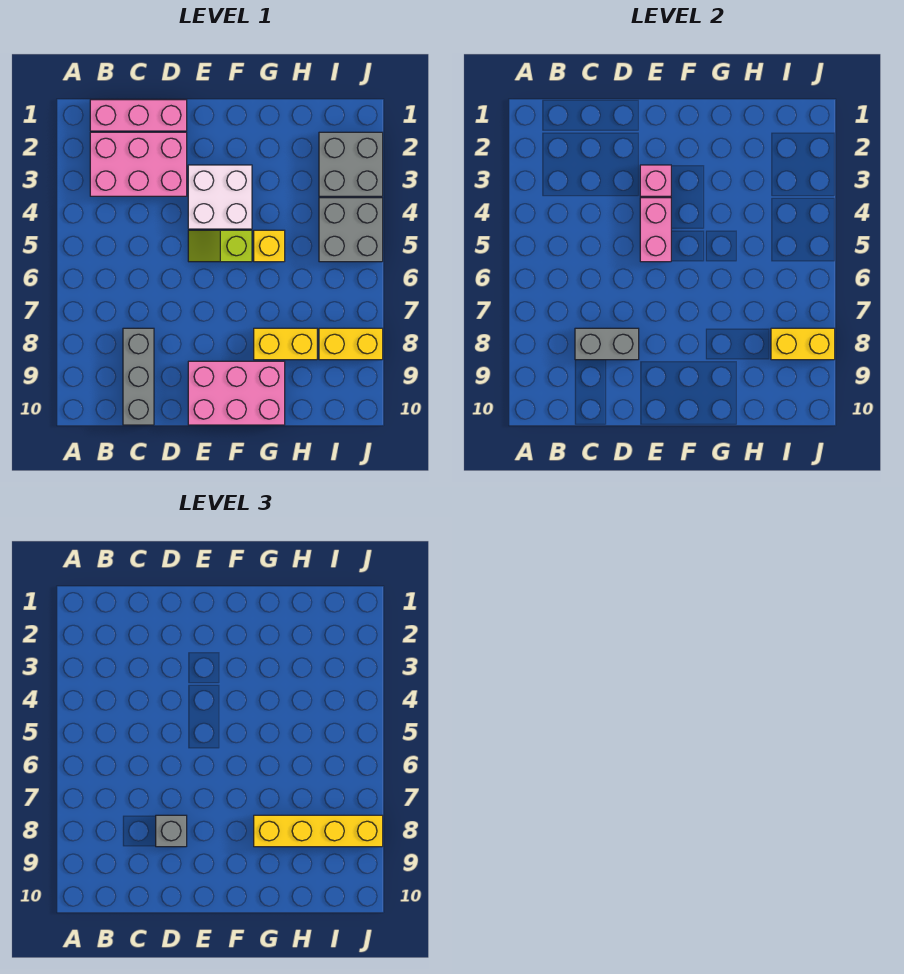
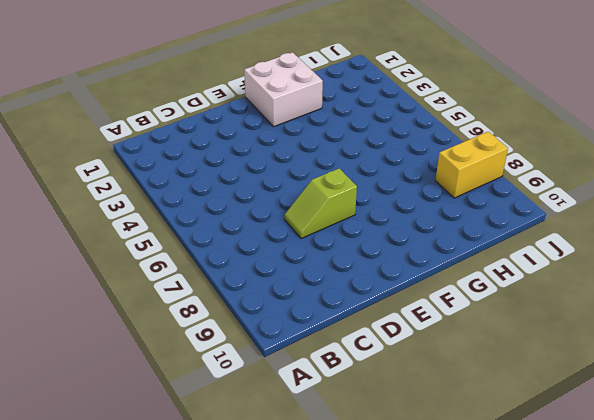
lime 1x2 slope [285,168,357,239] -> lime 1x2 slope moved to [188,230,252,262]
white 2x2 brick [244,52,323,127] -> white 2x2 brick moved to [188,165,252,229]
none -> pink 1x3 brick [90,100,187,131]
none -> pink 2x3 brick [90,132,187,196]
none -> grey 1x3 brick [123,328,154,425]

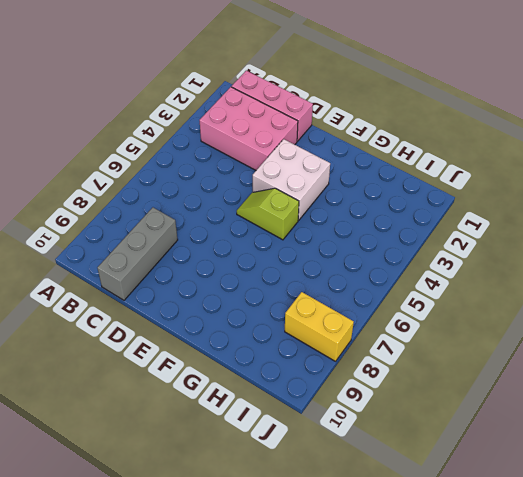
none -> pink 2x3 brick [188,361,285,425]
none -> yellow 1x1 brick [254,230,285,262]
none -> yellow 1x2 brick [254,328,317,360]

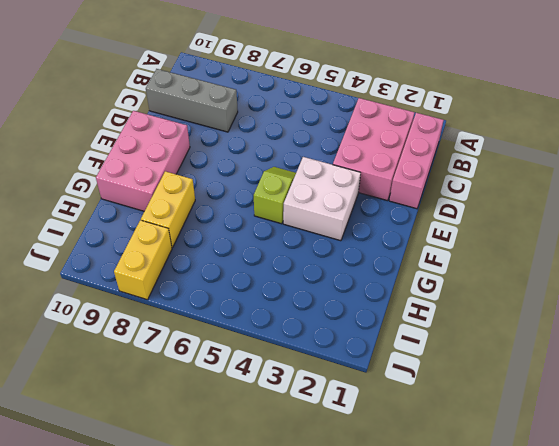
none -> yellow 1x1 brick [254,230,285,262]
none -> grey 2x2 brick [319,132,383,196]
none -> grey 2x2 brick [319,198,383,262]

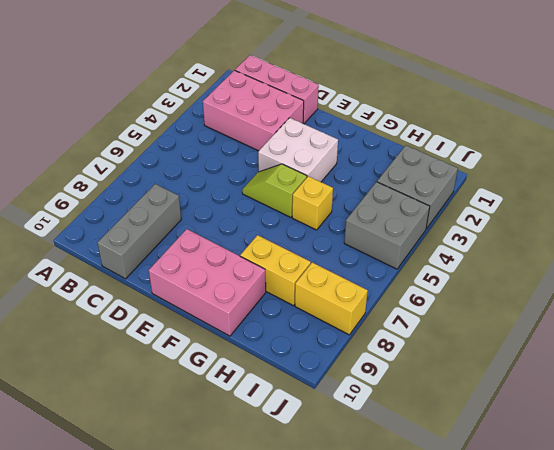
none -> grey 1x2 brick [575,328,639,360]
none -> pink 1x1 brick [640,165,671,196]
none -> pink 1x2 brick [640,198,671,262]

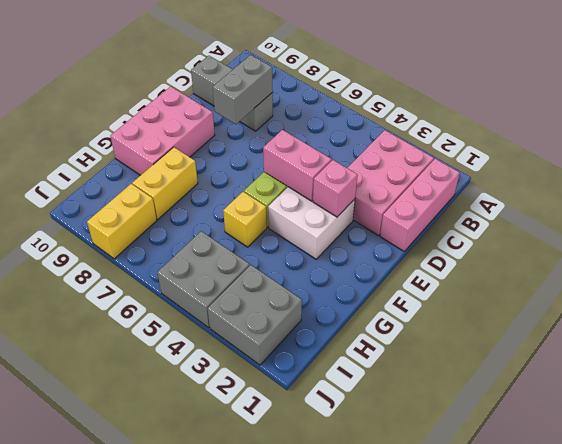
none -> yellow 1x2 brick [771,328,835,360]
none -> grey 1x1 brick [156,815,187,847]
none -> yellow 1x4 brick [254,815,383,847]

